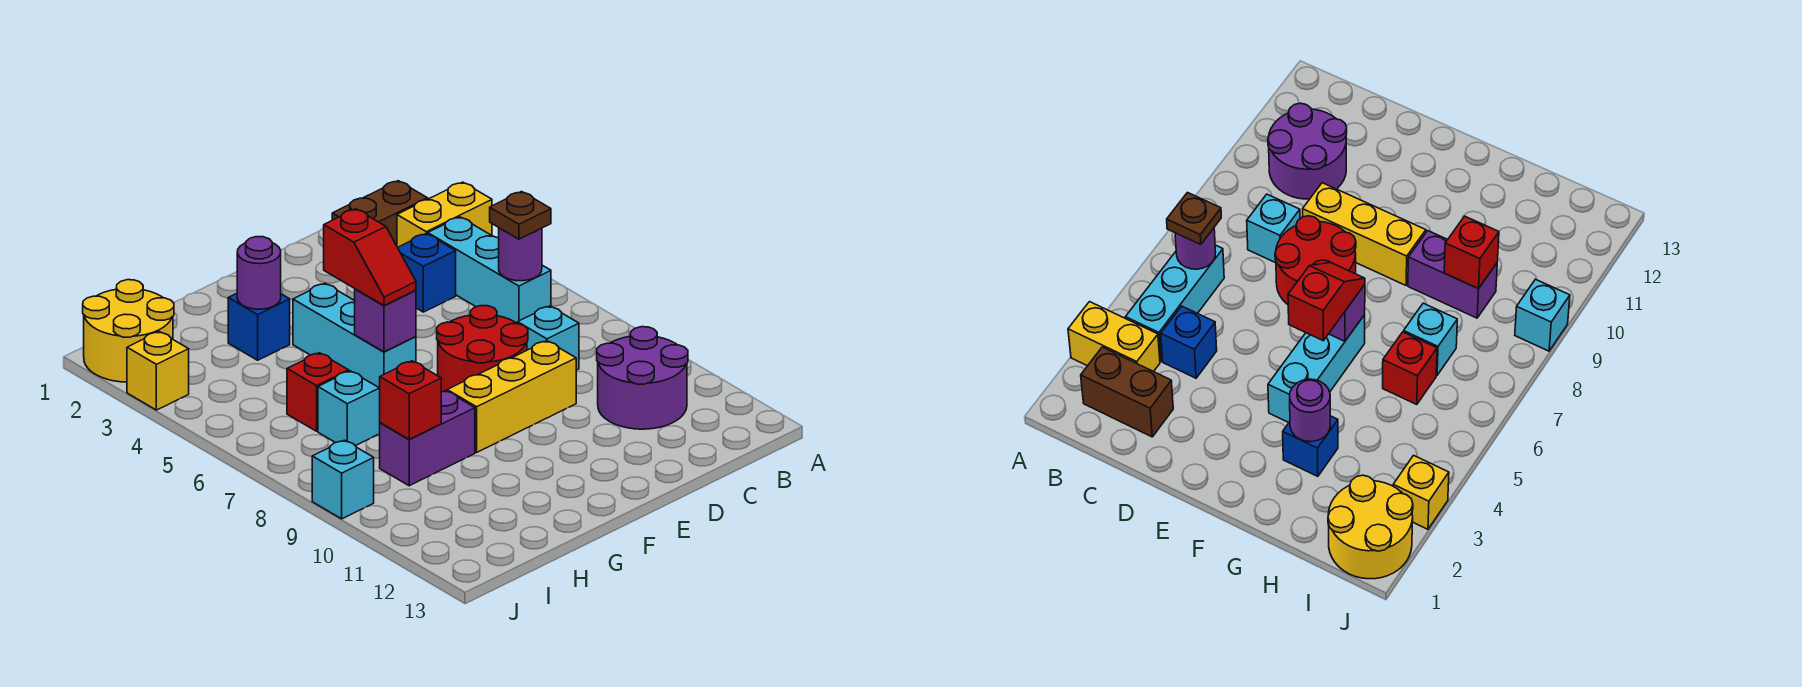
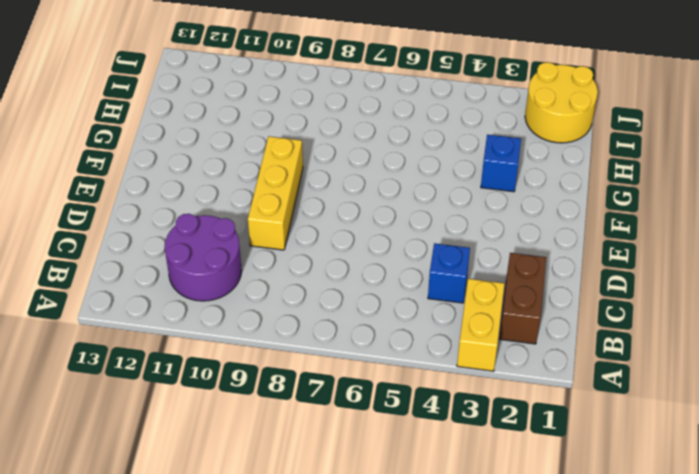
none -> cyan 1x3 brick [428,217,551,324]
none -> cyan 1x1 brick [518,306,579,370]
none -> red 2x2 round brick [437,306,528,392]

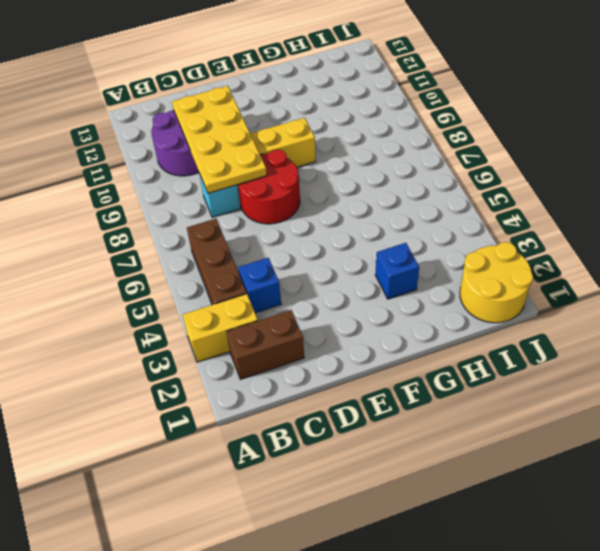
brown 1x3 brick [187,219,247,305] -> cyan 1x3 brick [428,217,551,324]
yellow 2x4 plate [172,86,267,193] -> none
none -> cyan 1x3 brick [293,283,416,388]
none -> purple 1x2 brick [380,391,475,486]
none -> red 1x1 brick [287,353,349,431]

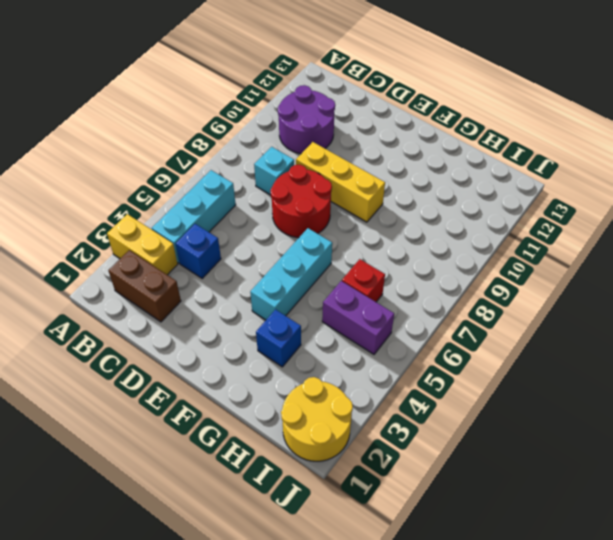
purple 1x2 brick [322,281,394,354] -> purple 1x2 brick moved to [380,391,475,486]
none -> cyan 1x1 brick [318,371,380,446]
none -> yellow 1x1 brick [127,332,189,410]
none -> cyan 1x1 brick [312,440,374,519]

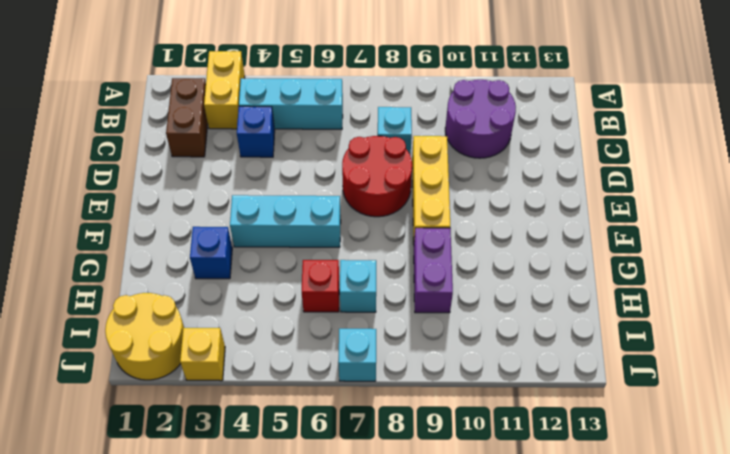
cyan 1x1 brick [338,329,376,381] -> cyan 1x1 brick moved to [312,440,374,519]
none -> purple 1x1 round brick [499,228,542,281]
none -> purple 1x1 brick [355,289,416,352]
none -> purple 1x1 round brick [237,237,281,309]

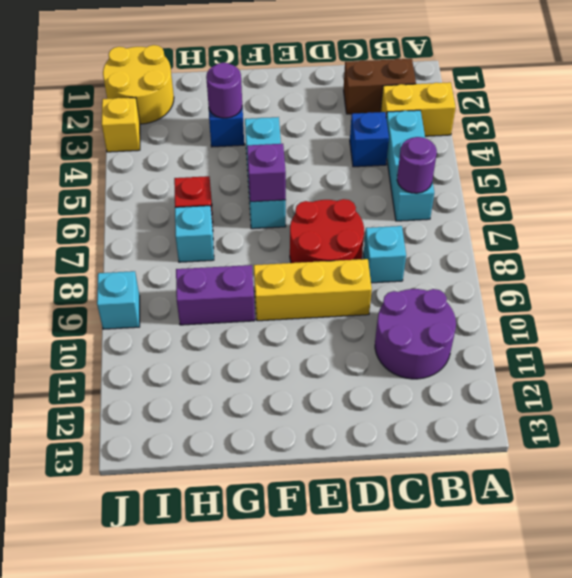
none -> red 1x1 brick [380,361,441,439]
none -> brown 1x1 plate [490,192,551,239]
none -> red 1x2 slope [324,209,416,306]

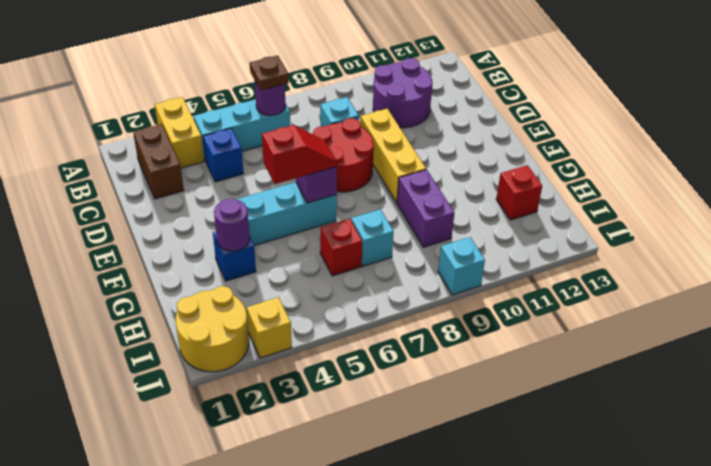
red 1x1 brick [496,165,542,220] -> red 1x1 brick moved to [380,361,441,439]

